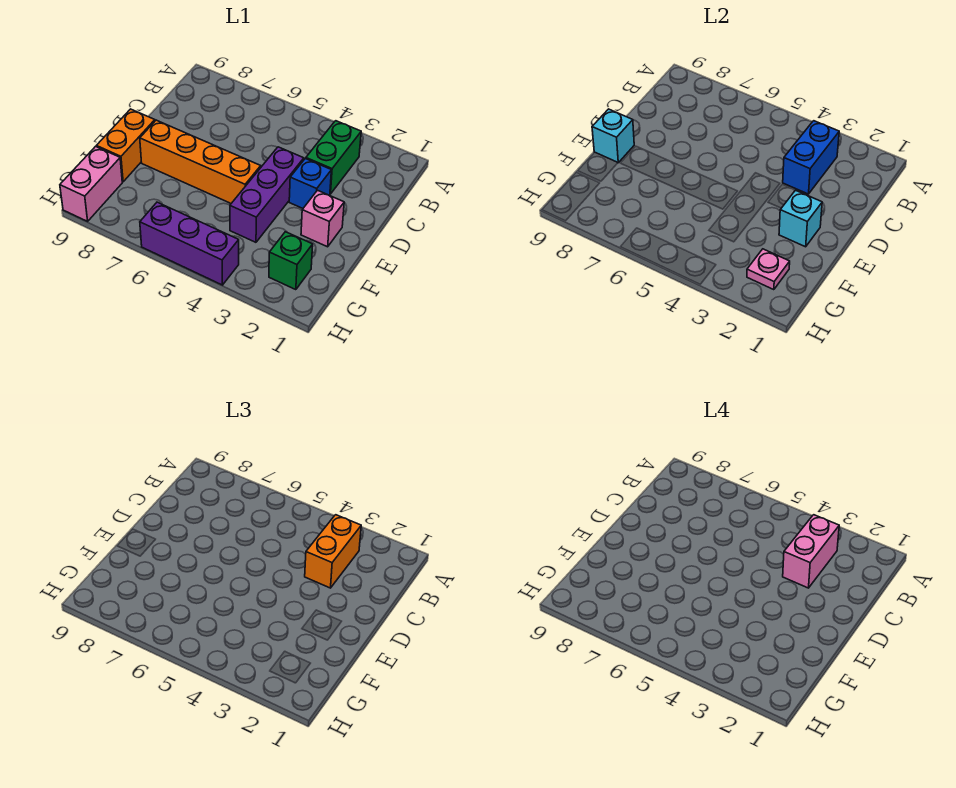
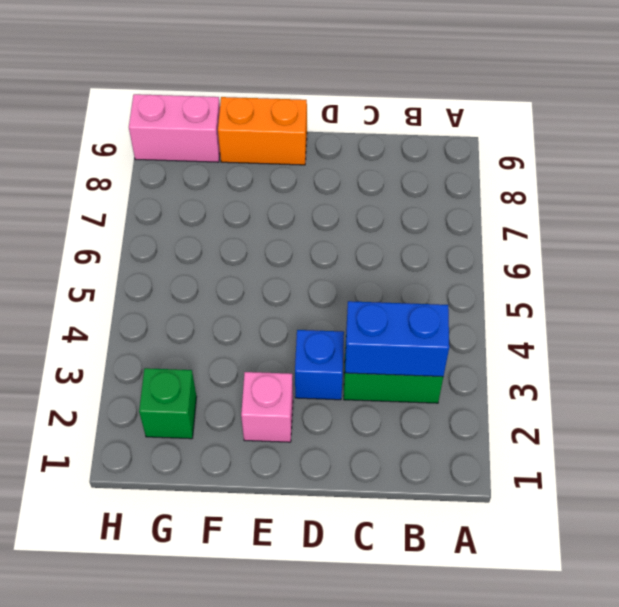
none -> purple 1x3 brick [230,147,304,242]
none -> orange 1x4 brick [140,120,261,203]
none -> purple 1x3 brick [140,202,239,285]

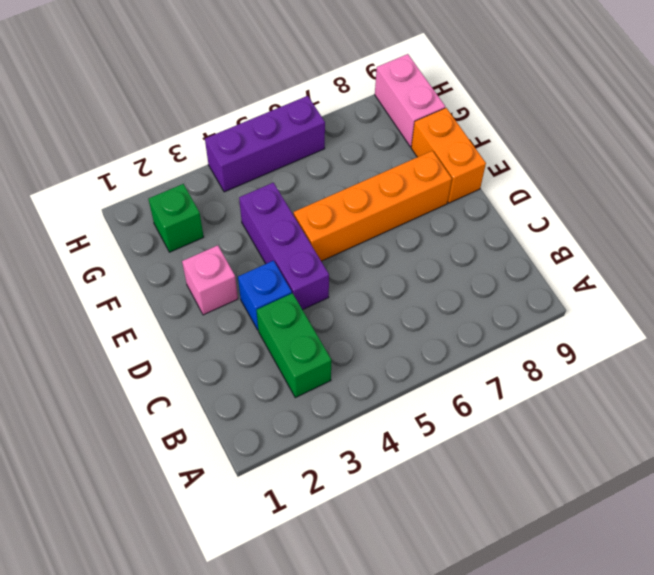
none -> blue 1x2 brick [783,121,839,194]
none -> cyan 1x1 brick [779,190,822,247]
none -> cyan 1x1 brick [592,109,634,163]

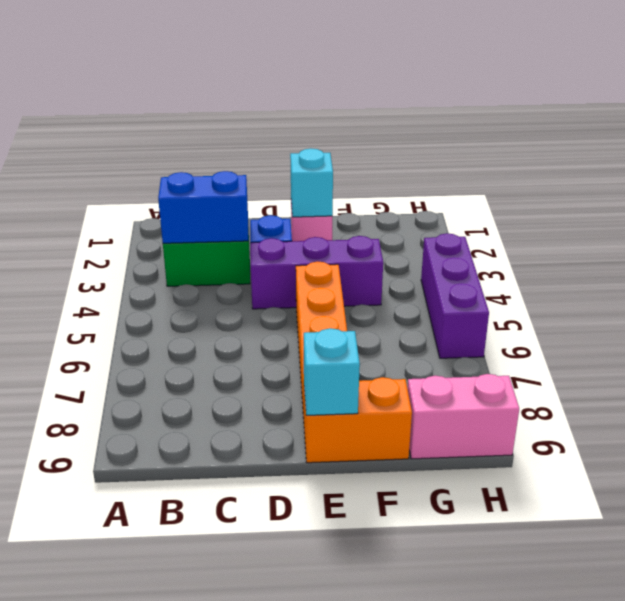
none -> green 1x1 brick [269,232,313,290]
none -> pink 1x1 plate [747,249,790,290]
none -> orange 1x2 brick [305,515,361,588]

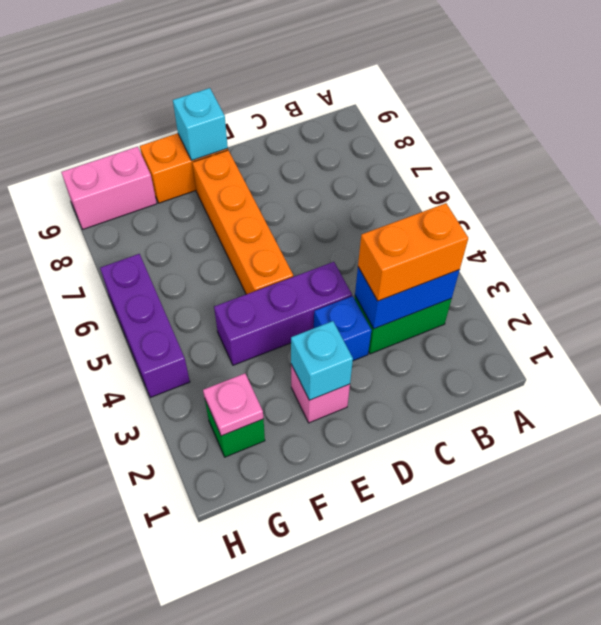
none -> pink 1x2 brick [783,515,839,588]

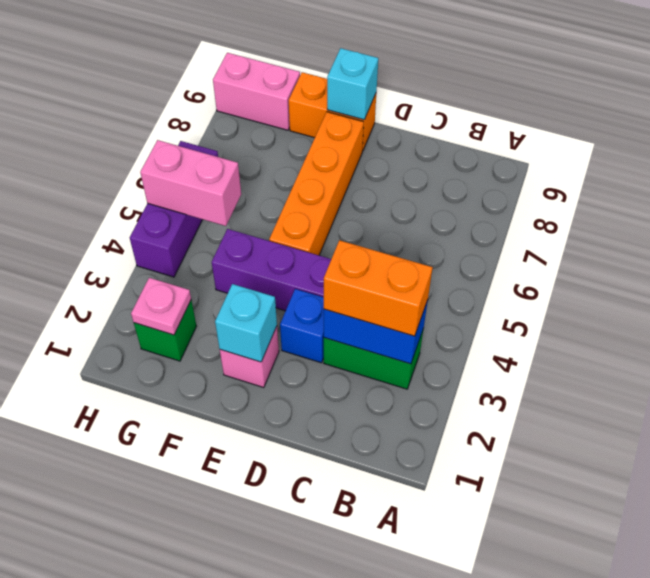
pink 1x2 brick [140,140,241,226] -> pink 1x2 brick moved to [783,515,839,588]

